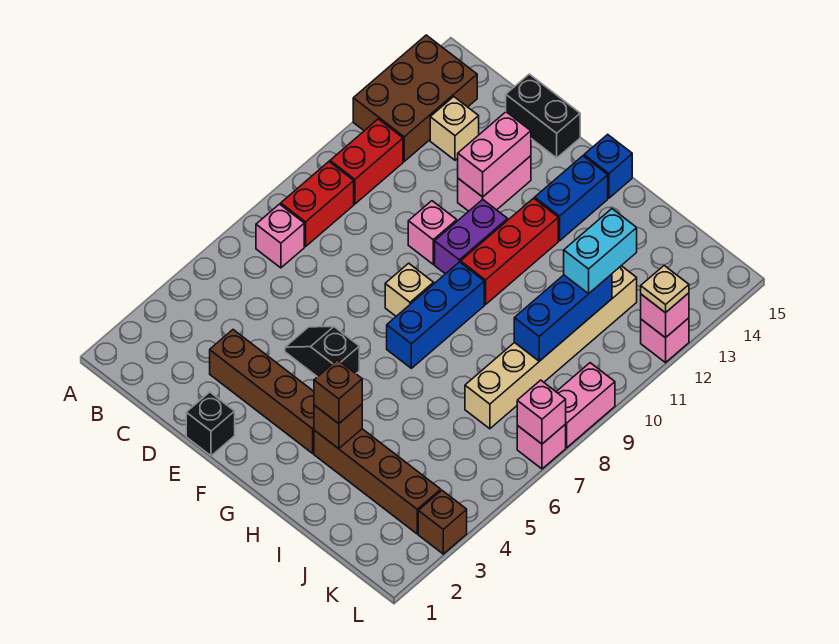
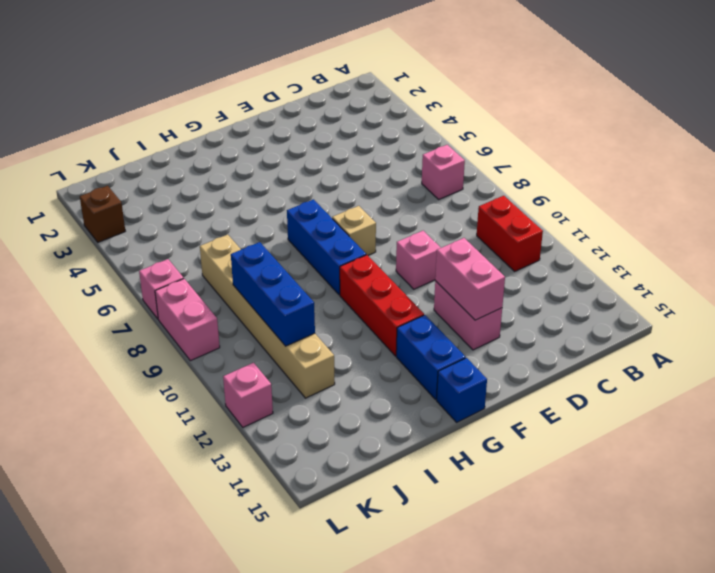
none -> brown 2x3 brick [353,35,477,161]
none -> red 1x2 brick [281,162,354,247]
none -> tan 1x1 brick [430,97,479,160]
none -> brown 1x4 brick [210,330,314,453]

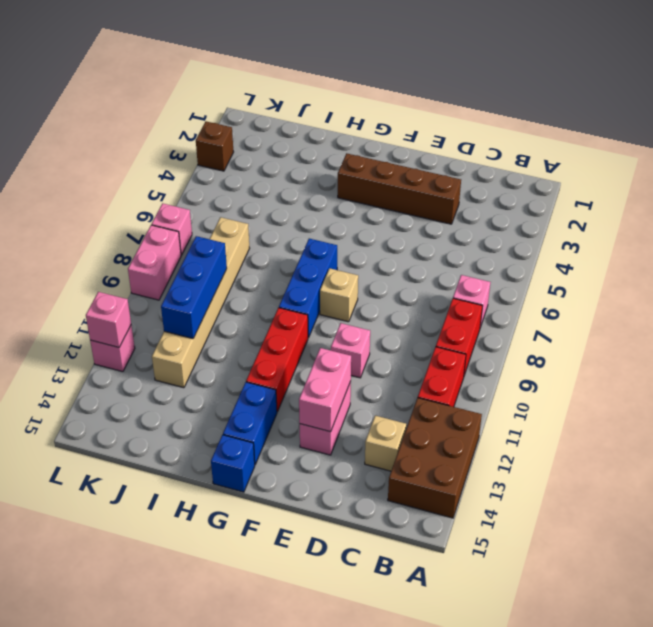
none -> black 1x2 brick [506,74,580,158]
none -> black 1x1 brick [186,392,235,456]
none -> black 1x2 slope [285,326,359,377]
none -> purple 1x2 brick [435,200,508,274]

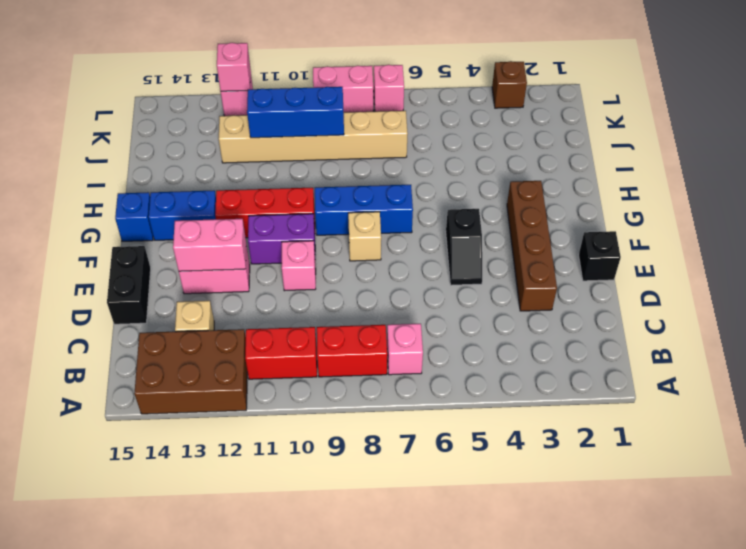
none -> brown 1x4 brick [314,429,441,534]
none -> brown 1x1 brick [314,404,362,449]
none -> pink 1x1 brick [517,380,566,444]
none -> brown 1x1 brick [314,360,362,424]

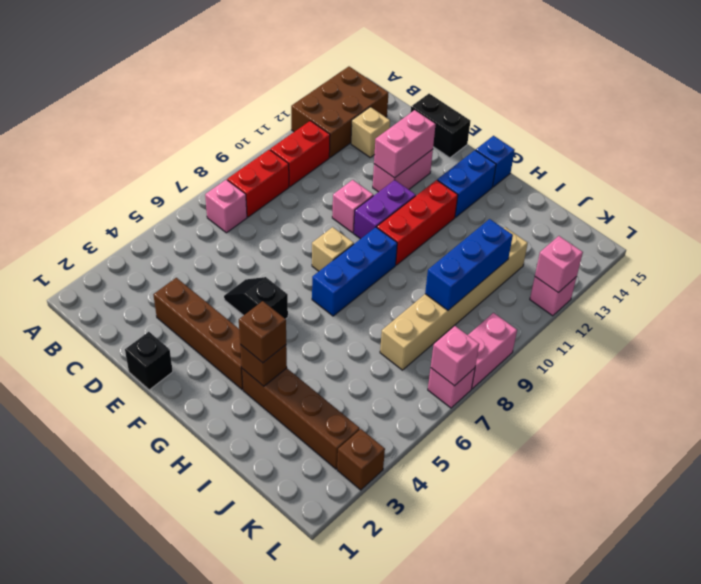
none -> cyan 1x2 brick [564,209,637,294]
none -> tan 1x1 plate [641,266,689,313]

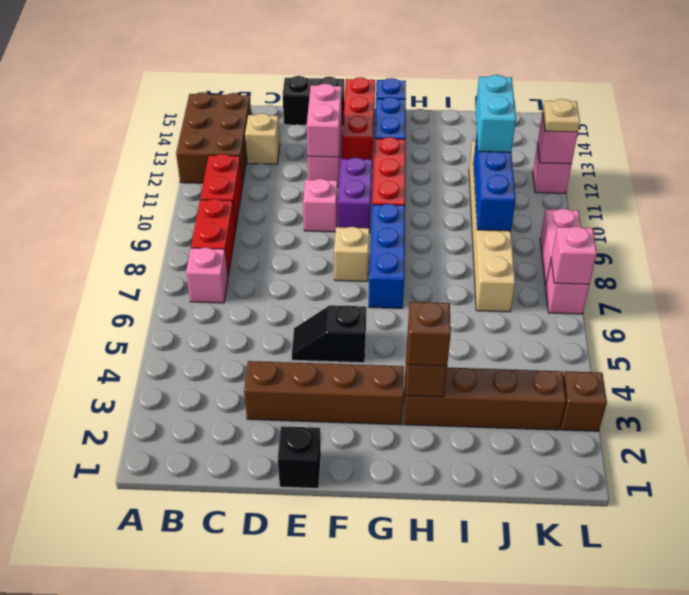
red 1x3 brick [342,77,375,160] -> none

